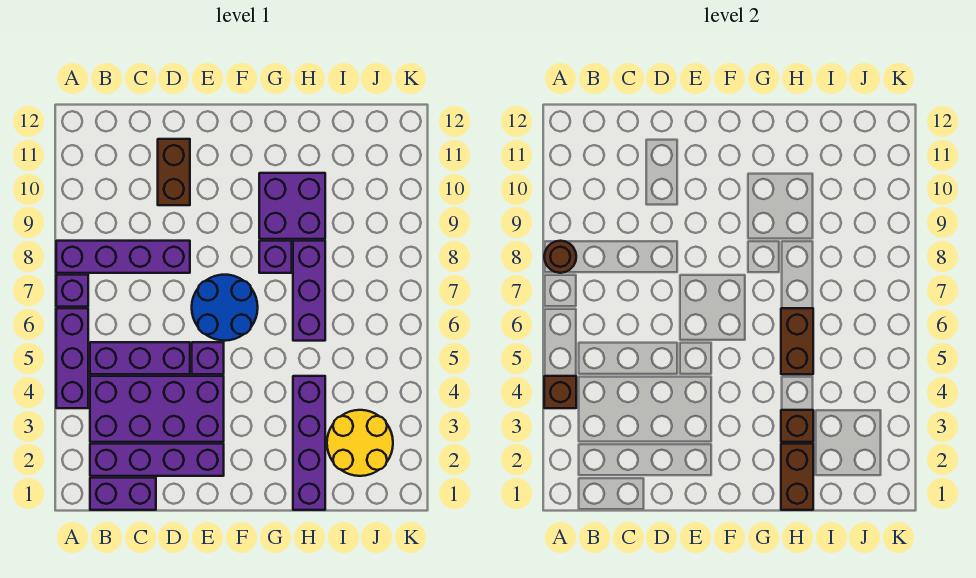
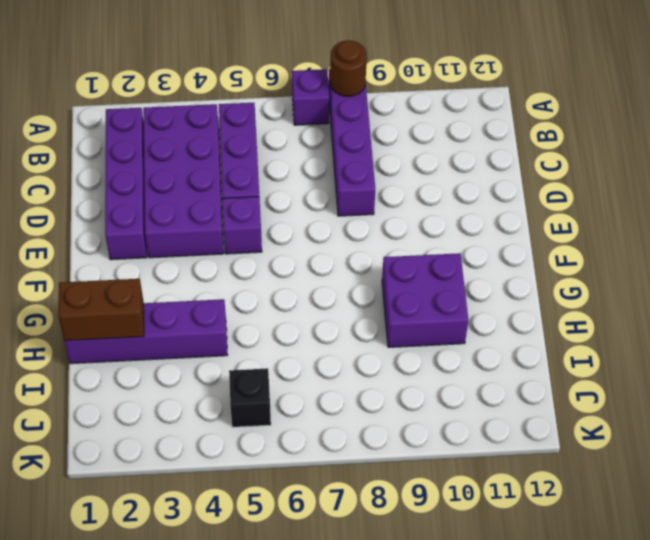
black 1x1 brick [229,368,271,427] -> none
none -> purple 1x3 brick [56,308,88,408]
none -> purple 1x2 brick [90,478,156,510]
none -> brown 1x2 brick [158,139,190,205]

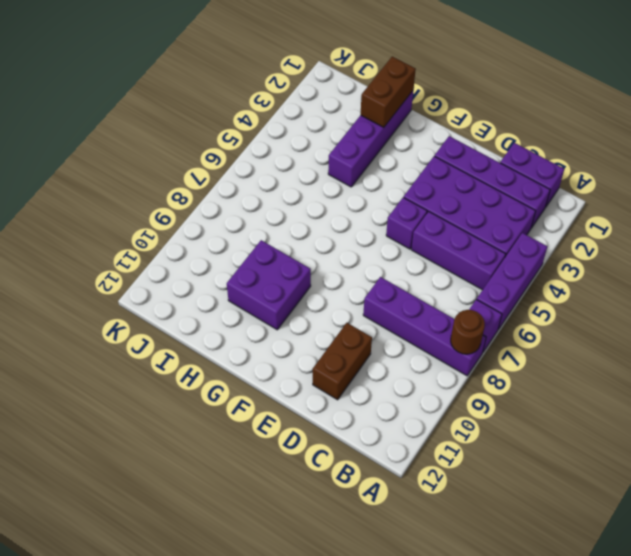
none -> blue 2x2 round brick [192,275,258,341]
none -> purple 1x1 brick [259,241,292,273]
none -> purple 1x3 brick [293,241,325,341]

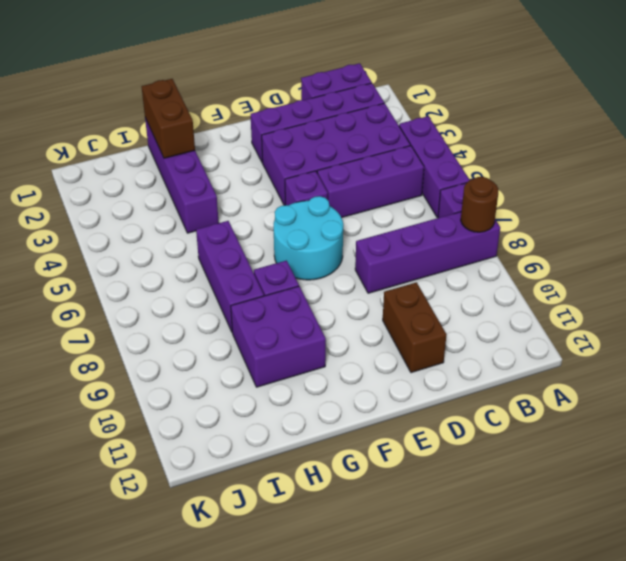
cyan 2x2 round brick [274,196,343,280] -> blue 2x2 round brick [192,275,258,341]
none -> yellow 2x2 round brick [327,410,393,476]
none -> brown 1x1 brick [544,376,576,408]
none -> brown 1x1 brick [781,410,813,442]

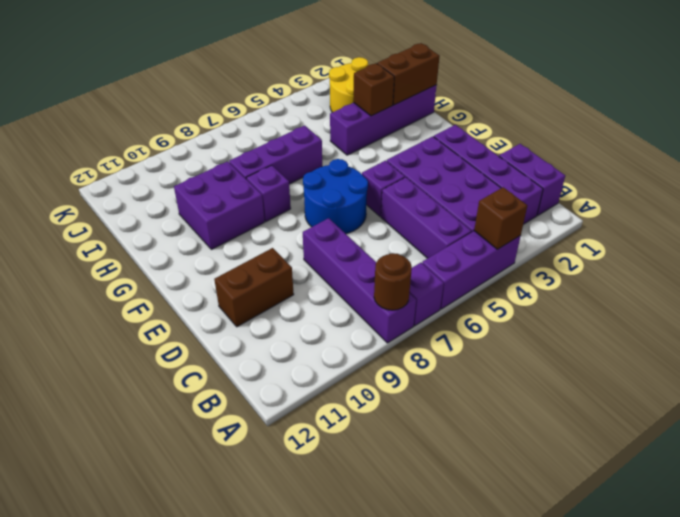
none -> brown 1x2 brick [781,308,813,374]

